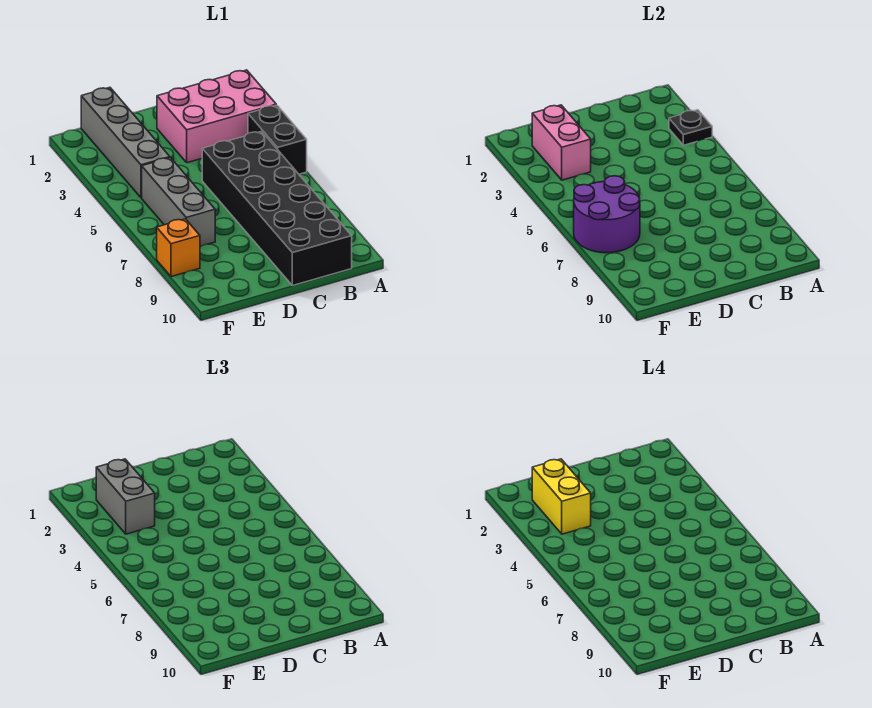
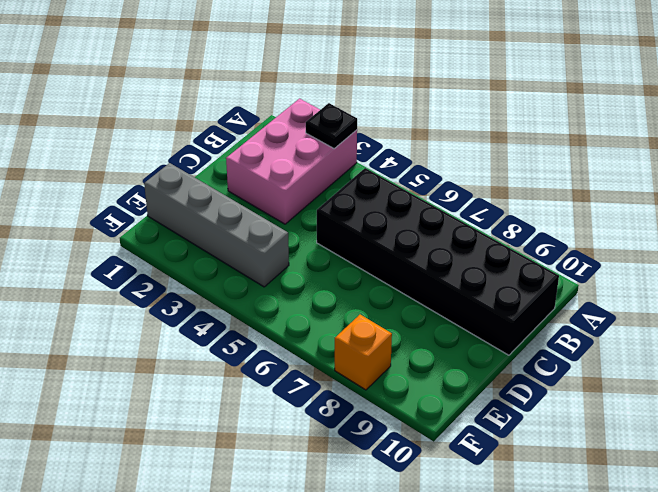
none -> black 1x2 brick [248,105,307,174]
none -> grey 1x3 brick [142,157,215,246]

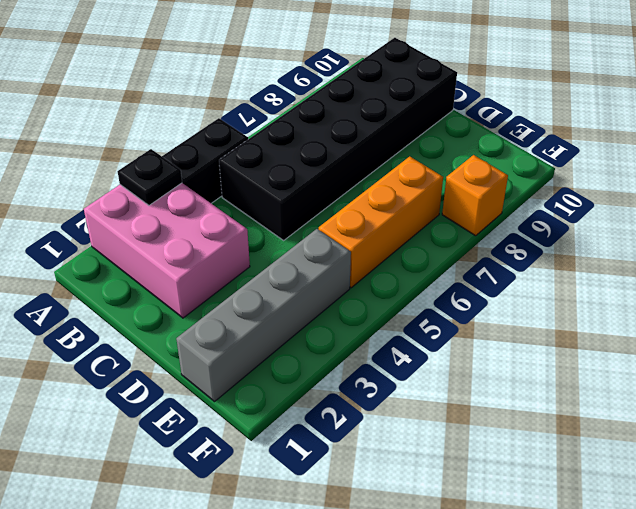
orange 1x3 brick [319,156,443,288] -> grey 1x3 brick [142,157,215,246]
none -> pink 1x2 brick [532,105,591,180]
none -> purple 2x2 round brick [574,176,640,253]

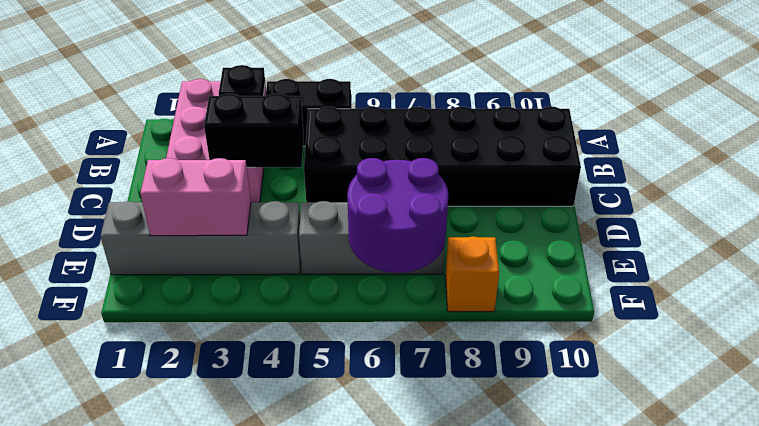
black 1x2 brick [204,93,304,167] -> none
none -> grey 1x2 brick [96,459,155,534]
none -> yellow 1x2 brick [532,459,591,534]

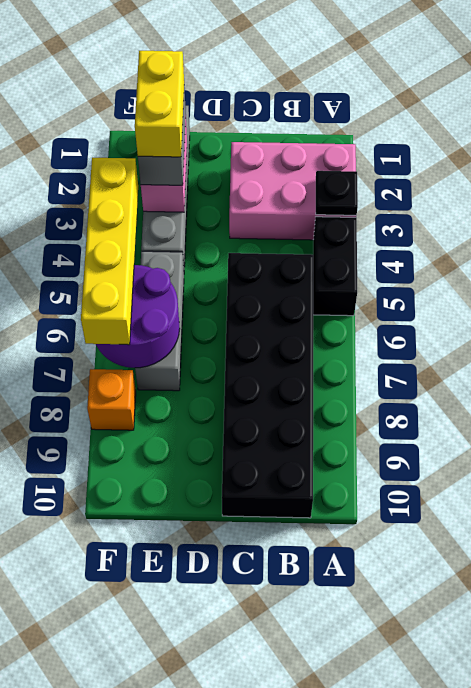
yellow 1x4 brick [81,158,138,345] -> none

